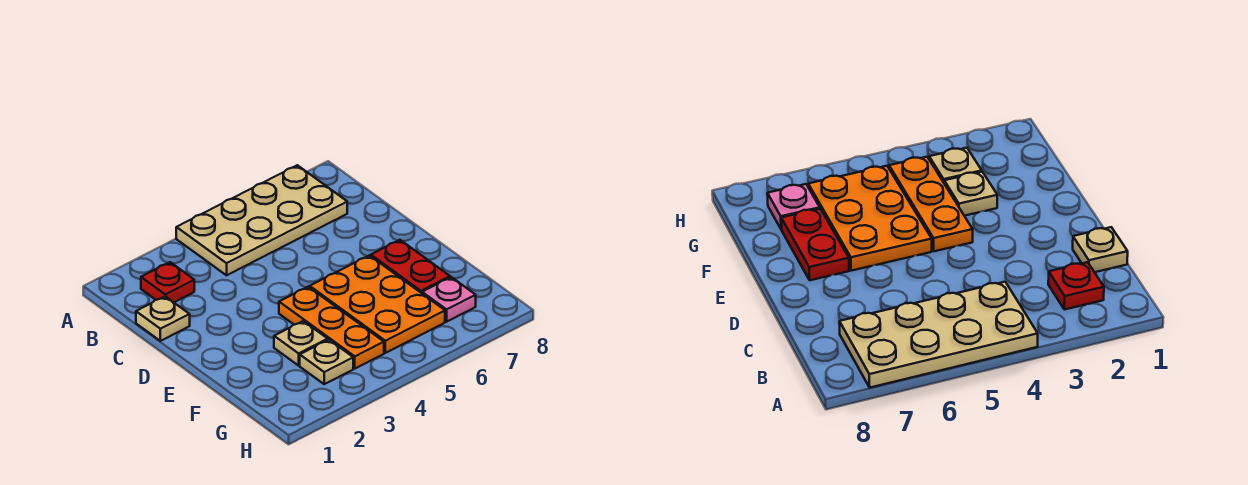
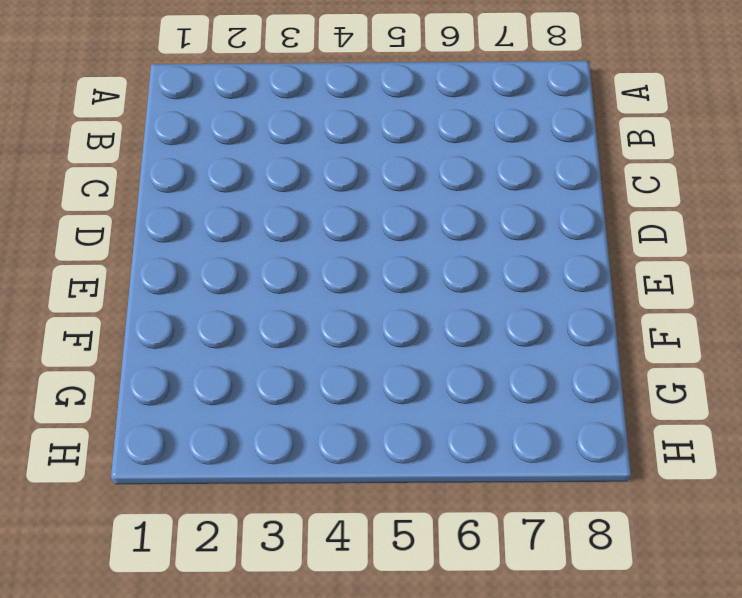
none -> tan 2x4 plate [176,165,347,275]
none -> red 1x1 plate [141,262,194,302]

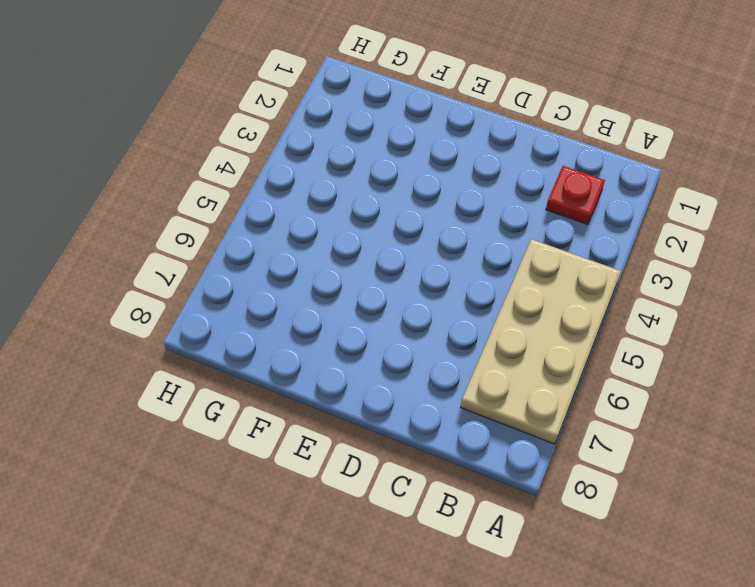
none -> tan 1x1 plate [136,297,190,341]
none -> orange 1x3 plate [279,287,384,368]

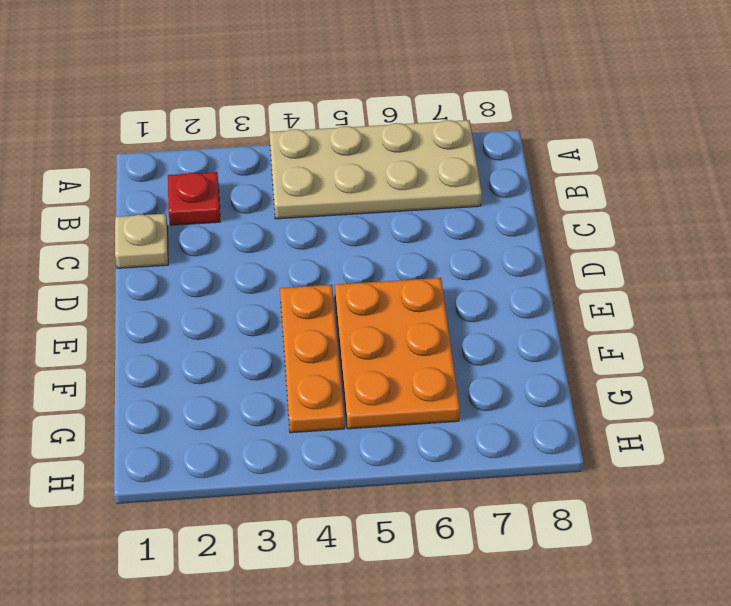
none -> red 1x2 plate [371,240,450,293]
none -> tan 1x1 plate [274,321,328,366]

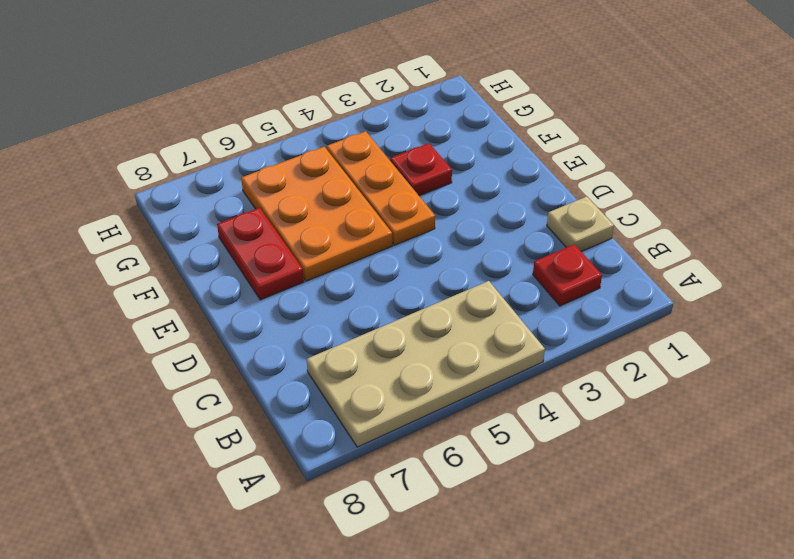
red 1x1 plate [390,143,452,196] -> tan 1x1 plate [274,321,328,366]
none -> tan 1x1 plate [300,340,353,384]
none -> pink 1x1 plate [422,277,476,322]

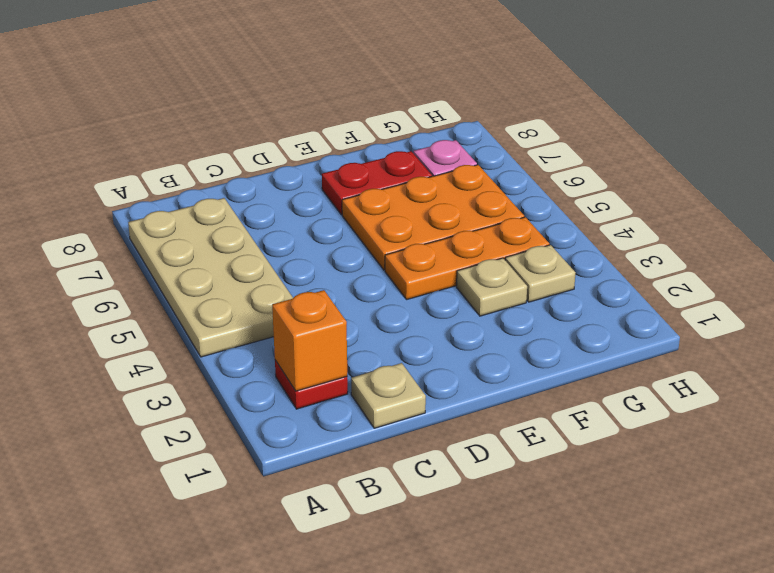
orange 1x1 brick [272,290,347,391] -> none

